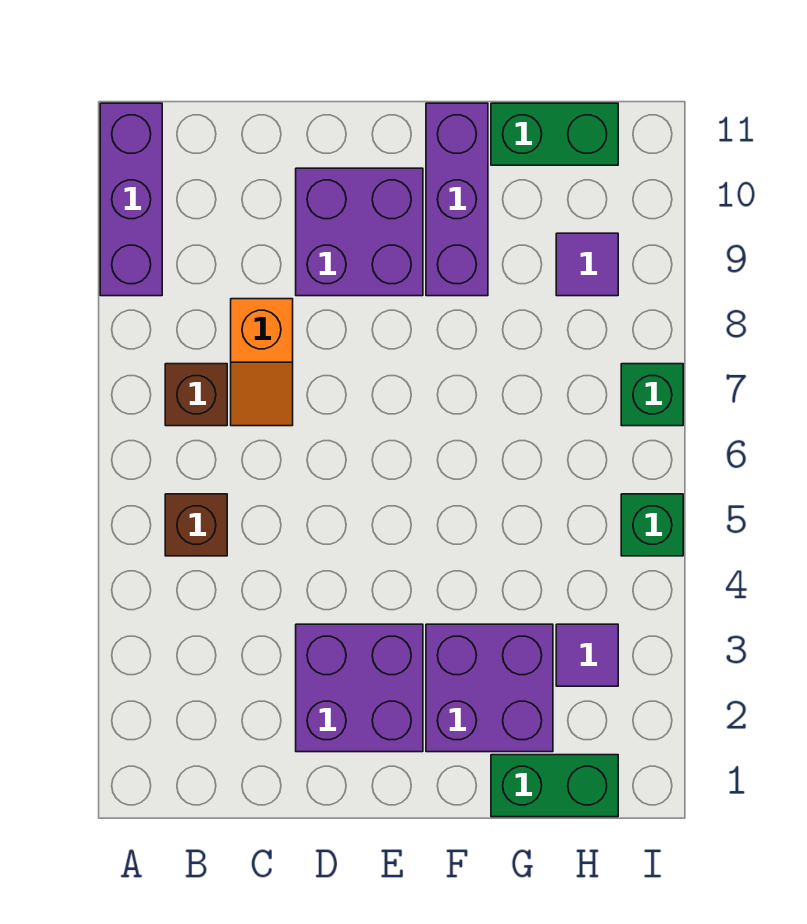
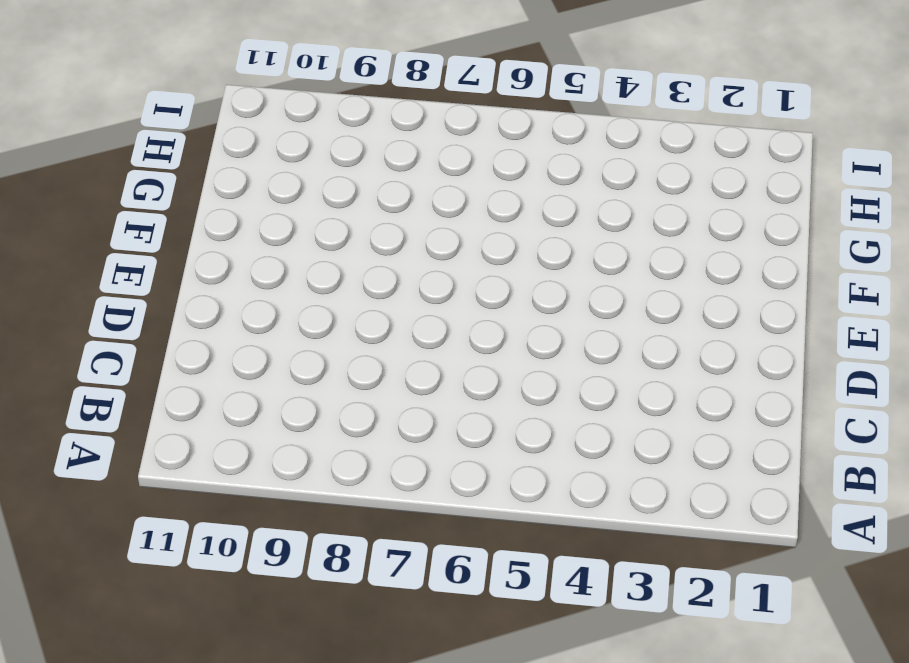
none -> purple 1x3 brick [100,103,162,296]
none -> brown 1x1 brick [165,494,227,556]
none -> brown 1x1 brick [165,364,227,426]

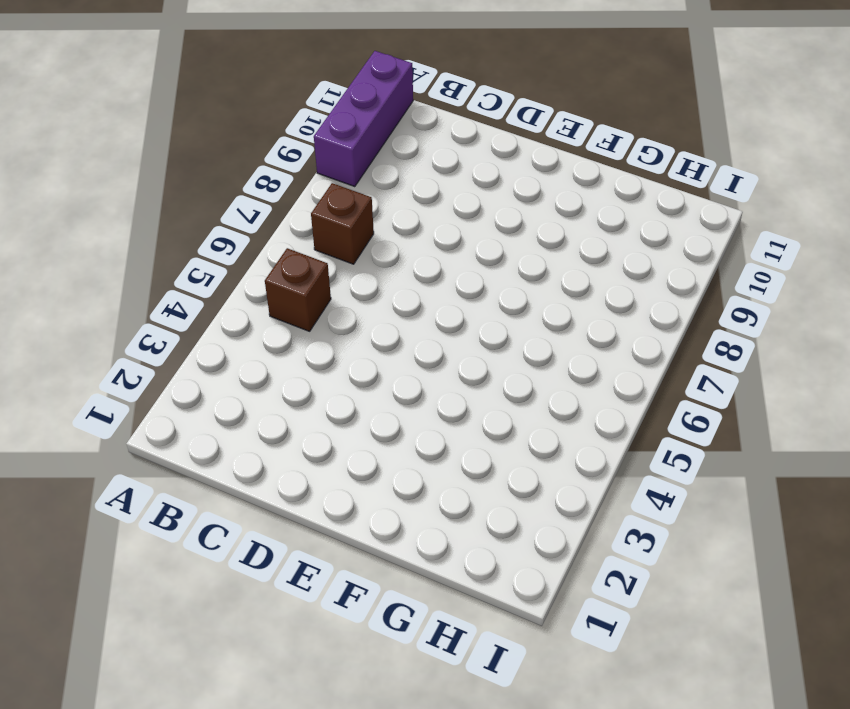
none -> orange 1x2 slope [231,299,293,426]
none -> purple 2x2 brick [296,624,423,752]
none -> purple 2x2 brick [296,168,423,296]

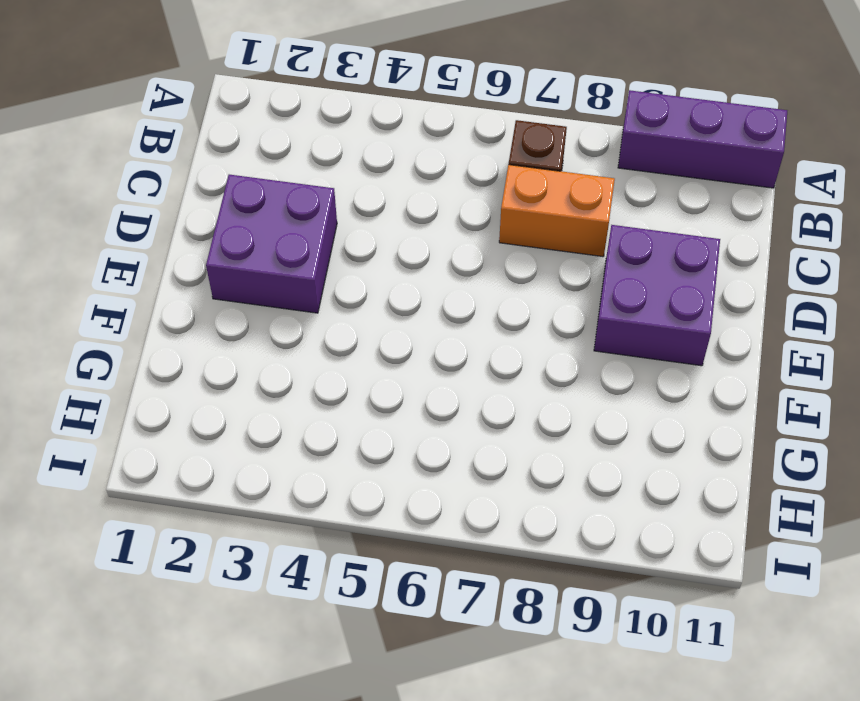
orange 1x2 brick [499,165,615,257] -> orange 1x2 slope [231,299,293,426]
none -> brown 1x1 brick [165,494,227,556]
none -> purple 2x2 brick [426,624,553,752]
none -> purple 1x3 brick [426,103,488,296]

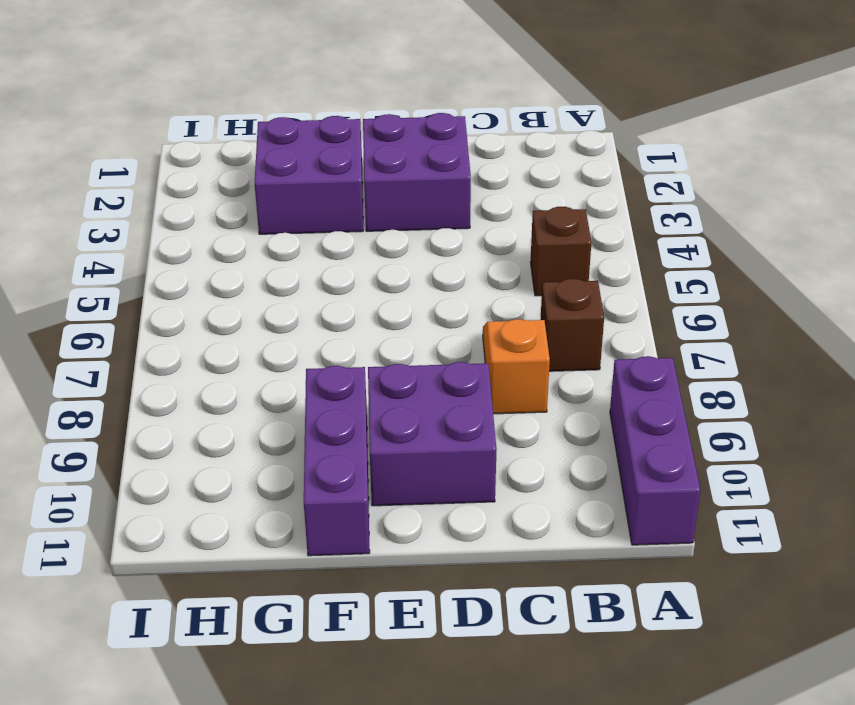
none -> green 1x2 brick [491,755,618,817]
none -> green 1x2 brick [491,103,618,165]
none -> purple 1x1 tile [556,624,618,686]

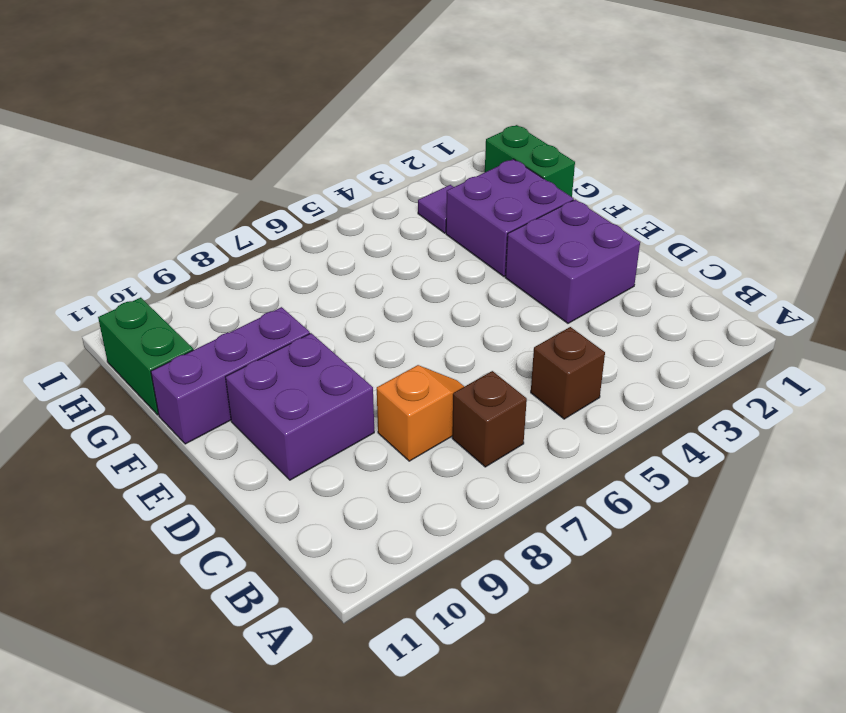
none -> purple 1x3 brick [100,103,162,296]
none -> purple 1x1 tile [556,233,618,296]
none -> green 1x1 brick [621,494,683,556]

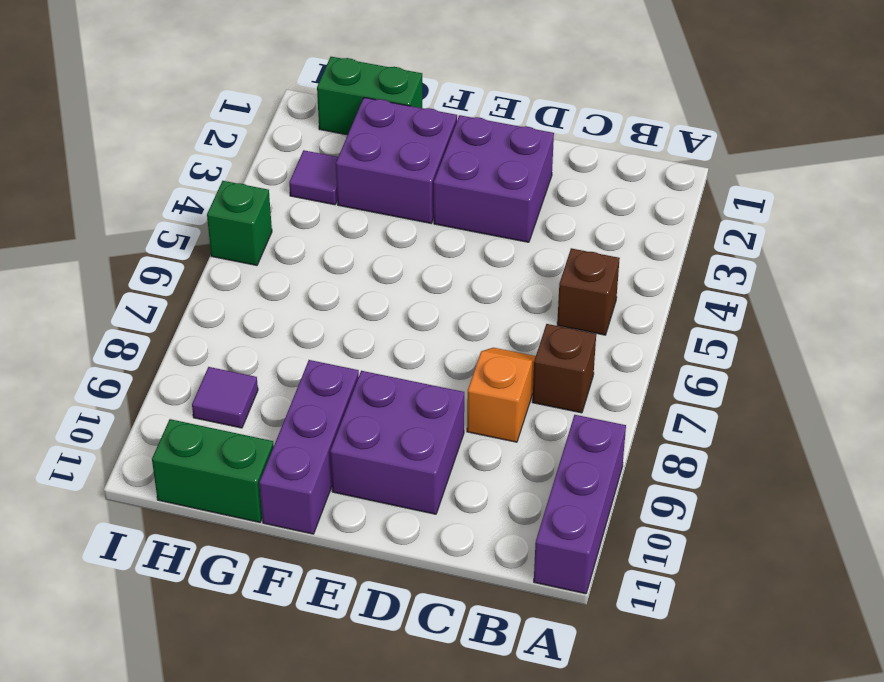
none -> green 1x1 brick [621,364,683,426]

